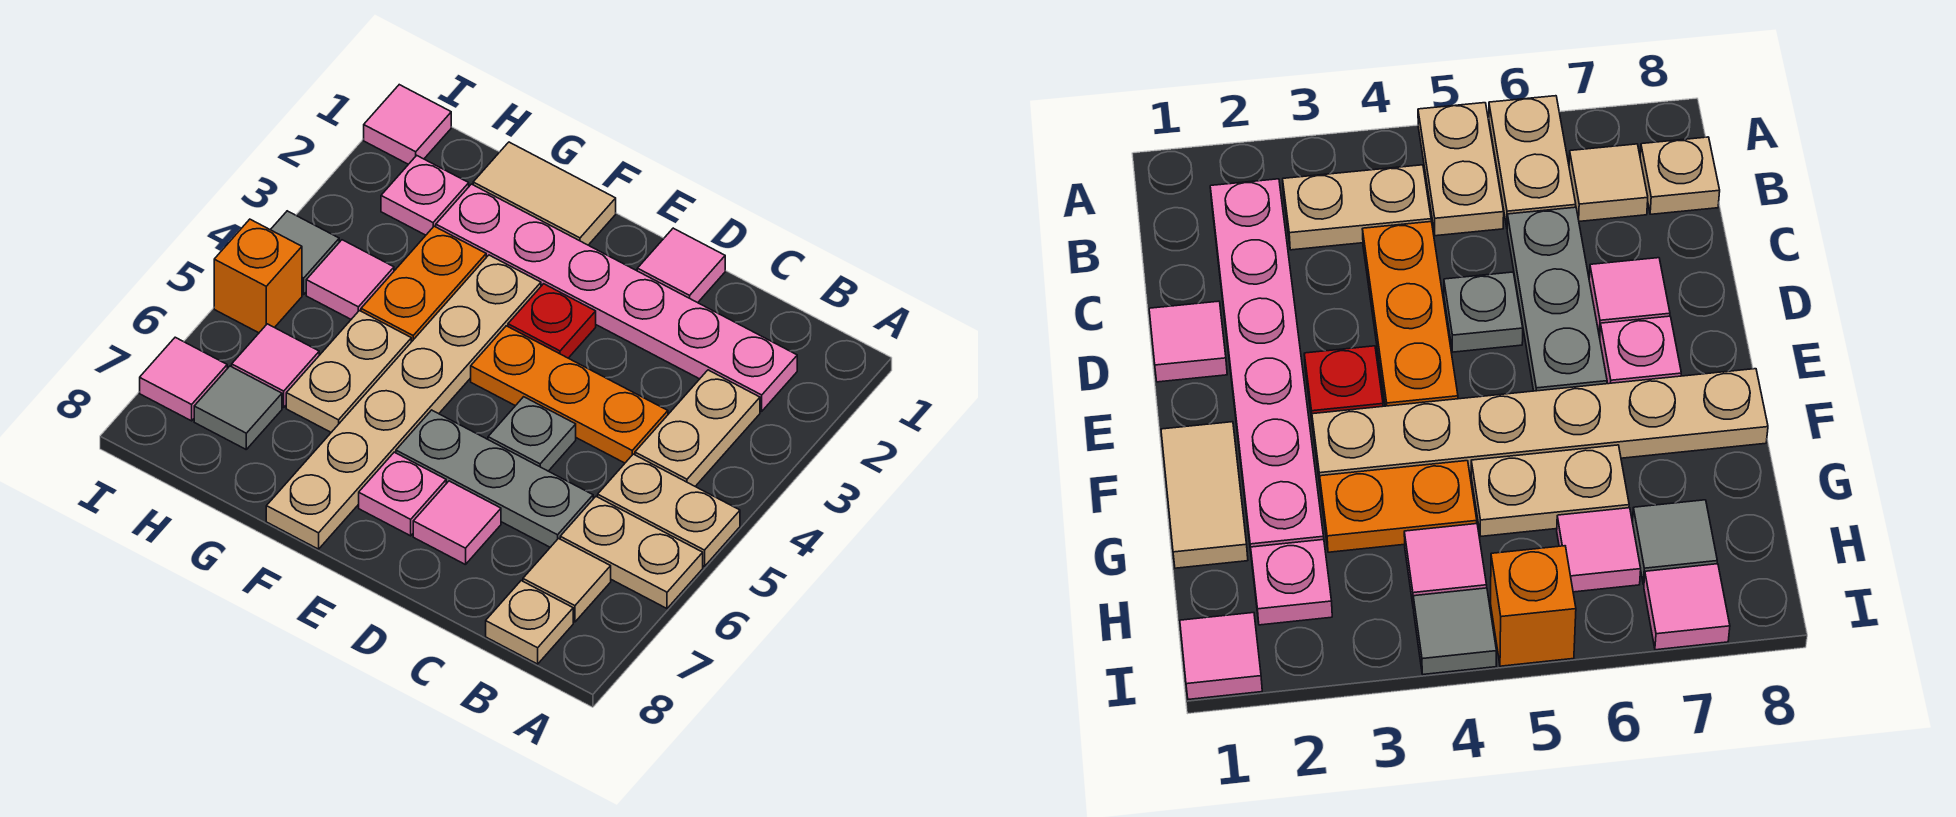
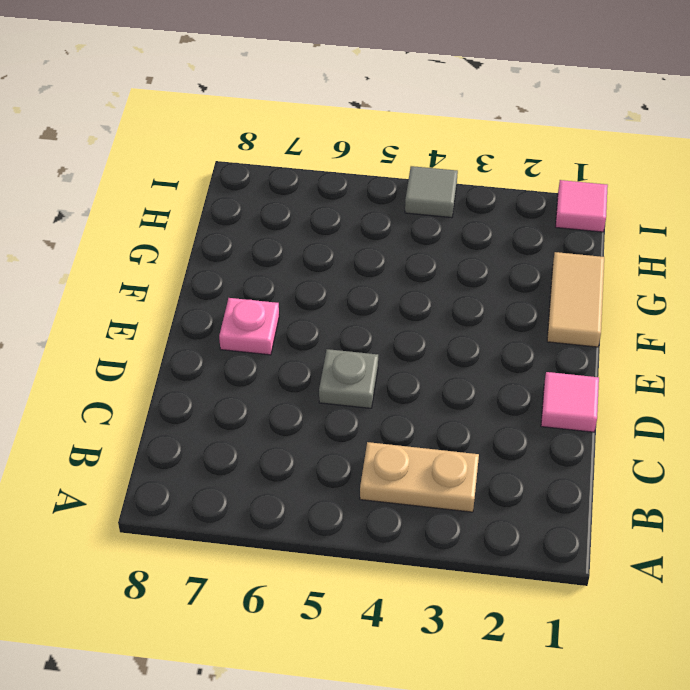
none -> tan 1x2 plate [598,454,740,567]
none -> tan 1x2 plate [560,497,703,608]
none -> pink 1x6 plate [436,184,797,411]

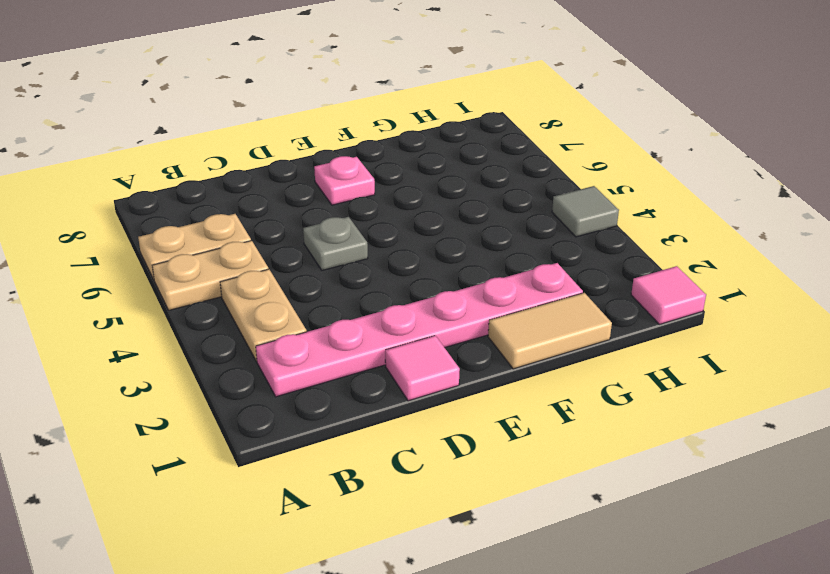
none -> tan 1x1 tile [523,539,611,622]
none -> tan 1x1 plate [486,581,573,664]
none -> orange 1x3 plate [471,326,668,463]

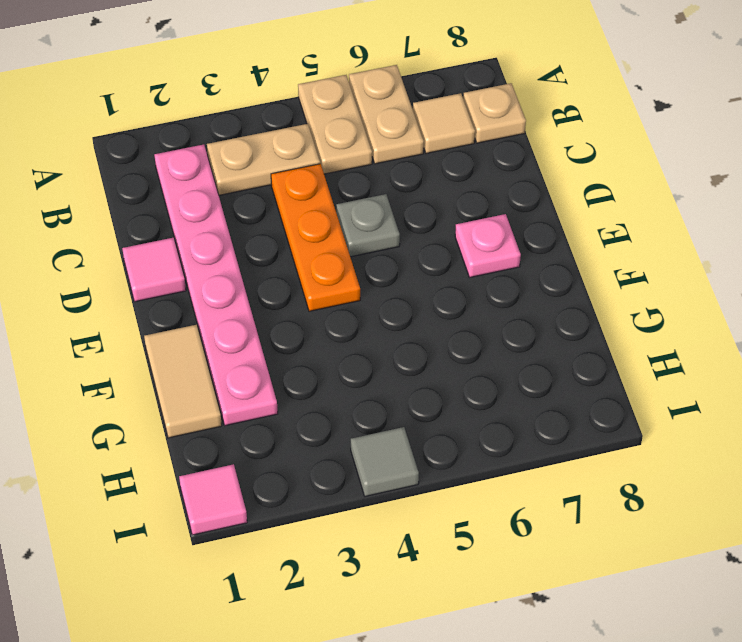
none -> grey 1x3 plate [396,410,593,547]
none -> pink 1x1 tile [413,481,501,565]
none -> red 1x1 plate [508,284,596,358]

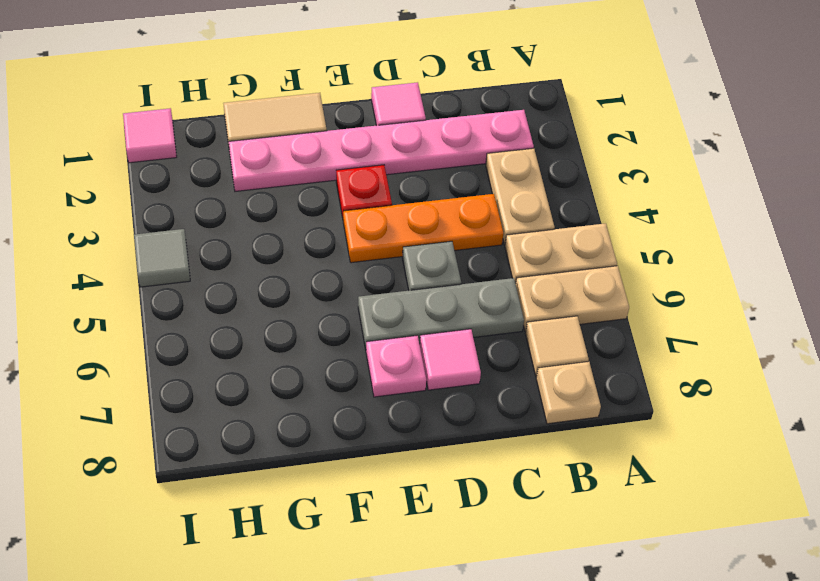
none -> tan 1x6 plate [266,255,541,549]
none -> orange 1x2 plate [361,226,486,342]
none -> tan 1x2 plate [286,311,411,432]

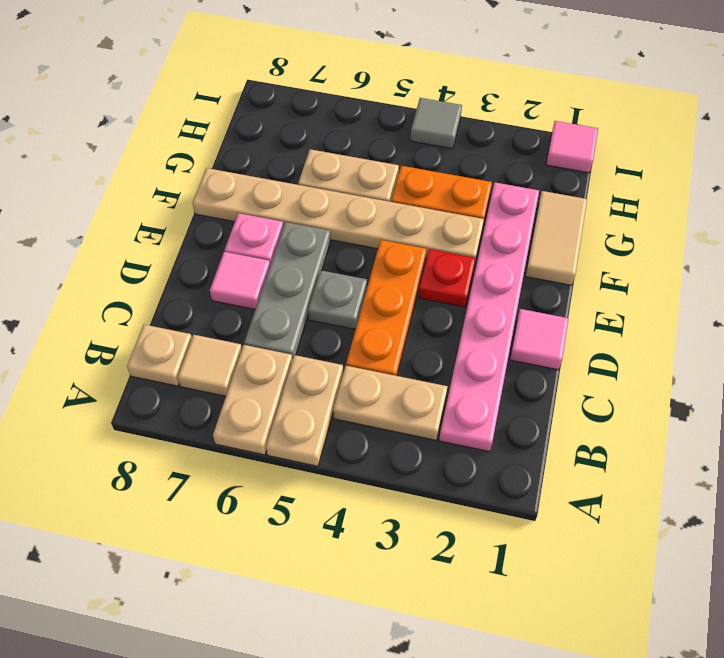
none -> pink 1x1 plate [381,155,469,235]
none -> pink 1x1 tile [306,240,394,319]
none -> pink 1x1 tile [232,324,319,407]

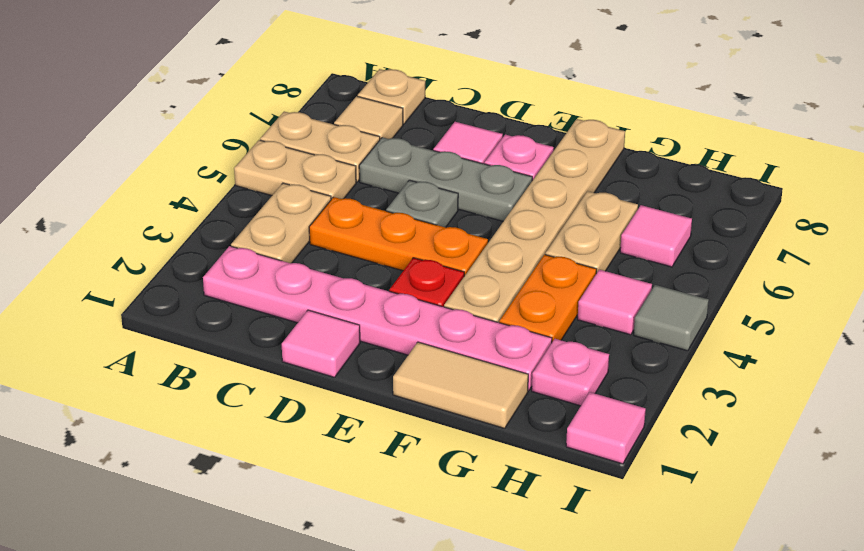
none -> grey 1x1 tile [194,366,282,449]
none -> orange 1x1 brick [214,219,302,333]
none -> pink 1x1 tile [140,337,227,421]

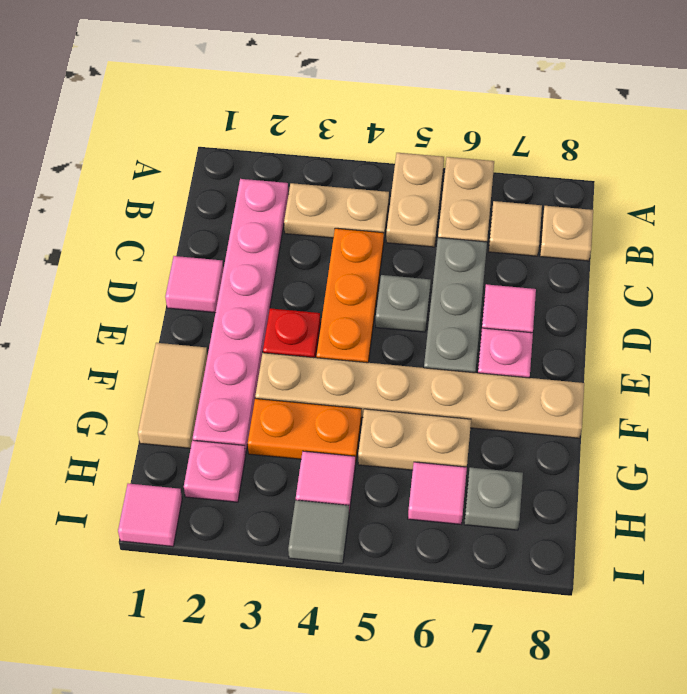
grey 1x1 plate [464,467,523,530] -> grey 1x1 tile [194,366,282,449]
none -> orange 1x1 brick [214,219,302,333]
none -> pink 1x1 tile [140,337,227,421]

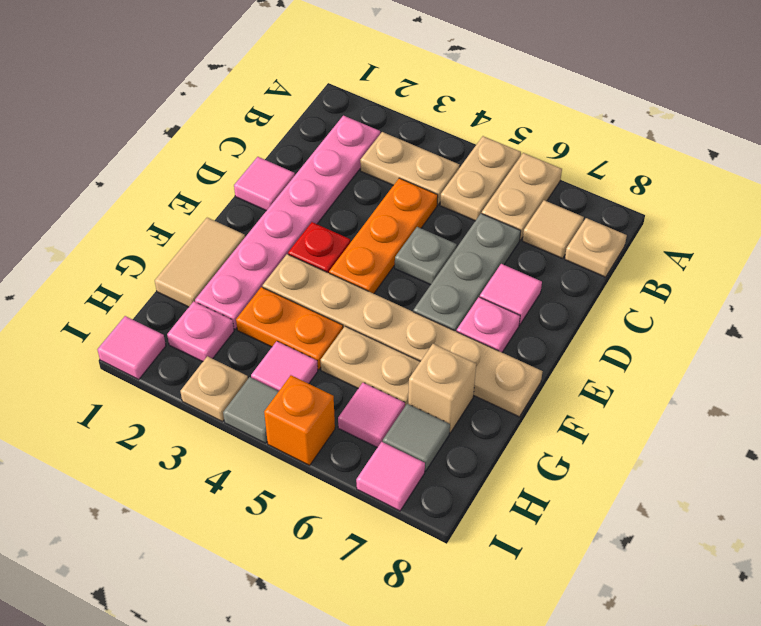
tan 1x1 brick [408,344,476,433] -> none
tan 1x1 plate [180,356,248,422] -> none

